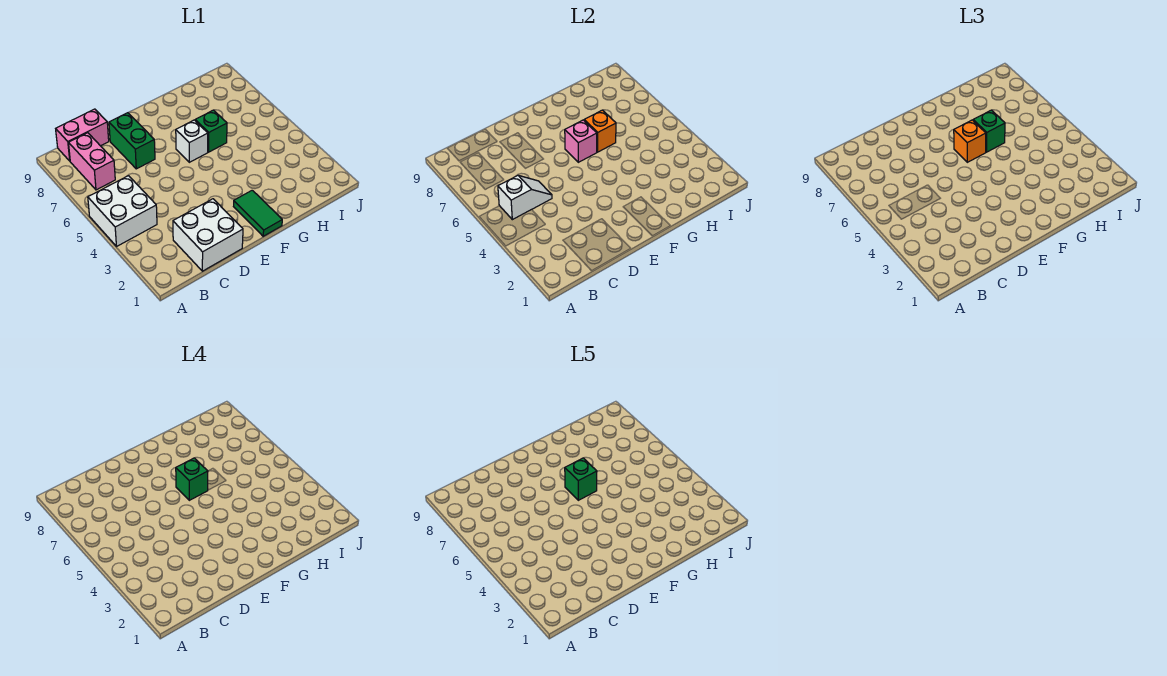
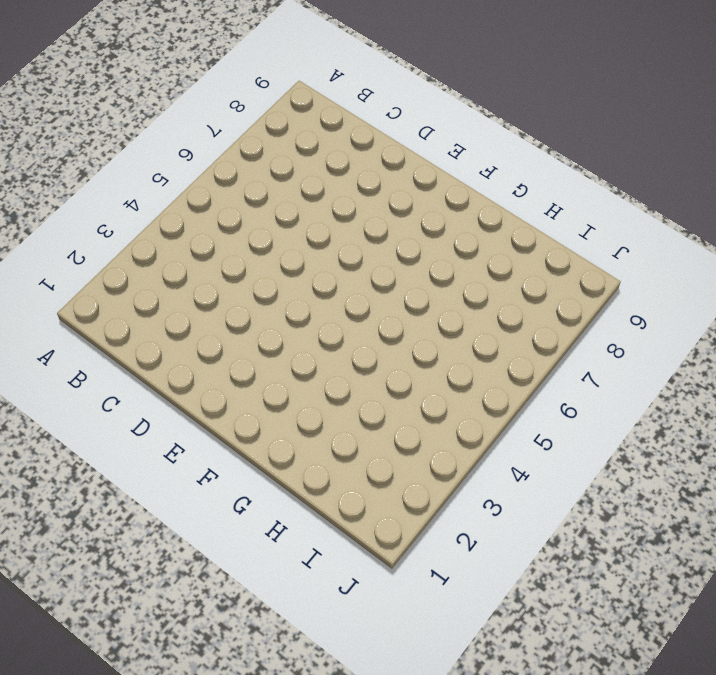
none -> white 2x2 brick [88,176,157,246]
none -> pink 1x2 brick [69,133,115,190]
none -> pink 1x2 brick [56,109,109,161]

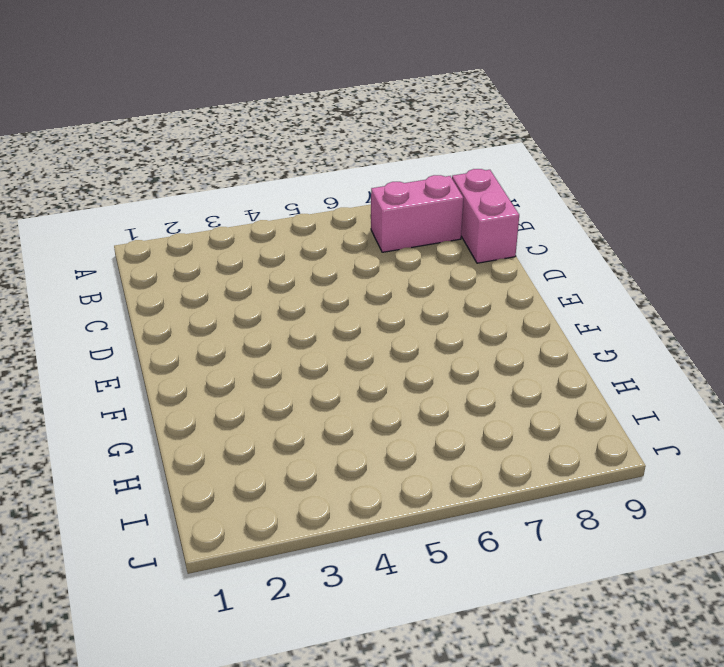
none -> white 2x2 brick [88,176,157,246]
none -> white 2x2 brick [173,199,243,271]
none -> green 1x2 brick [109,113,155,169]

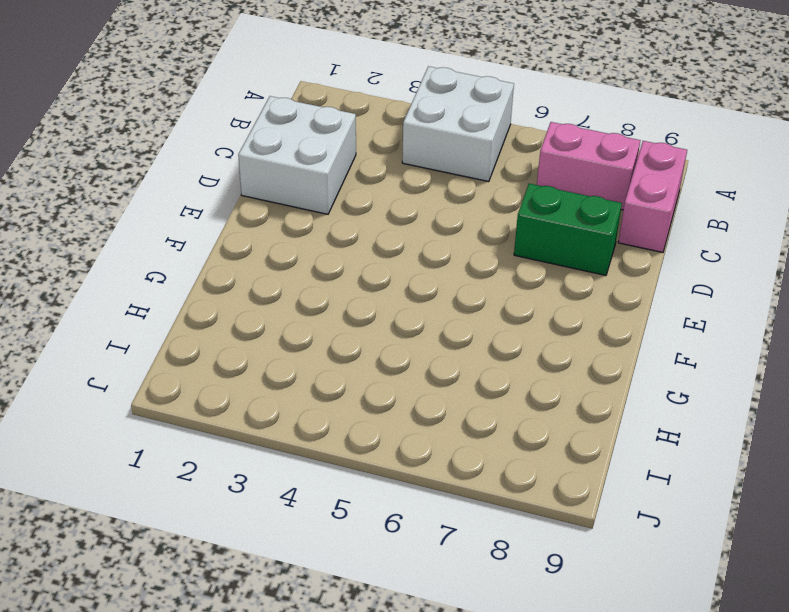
none -> green 1x2 tile [234,190,282,236]
none -> white 1x1 brick [176,120,208,162]
none -> green 1x1 brick [195,110,227,152]

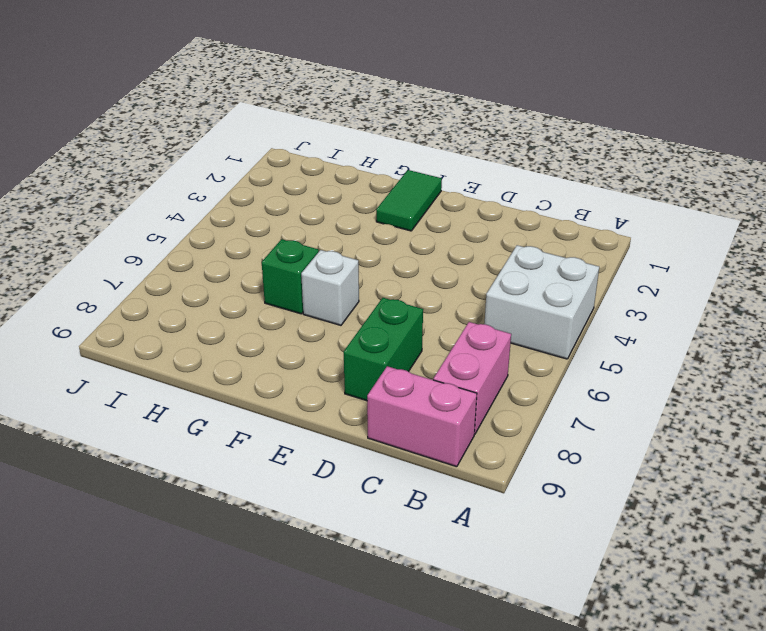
none -> white 2x2 brick [173,199,243,271]
none -> white 1x2 slope [498,176,552,220]
none -> pink 1x1 brick [565,120,597,162]

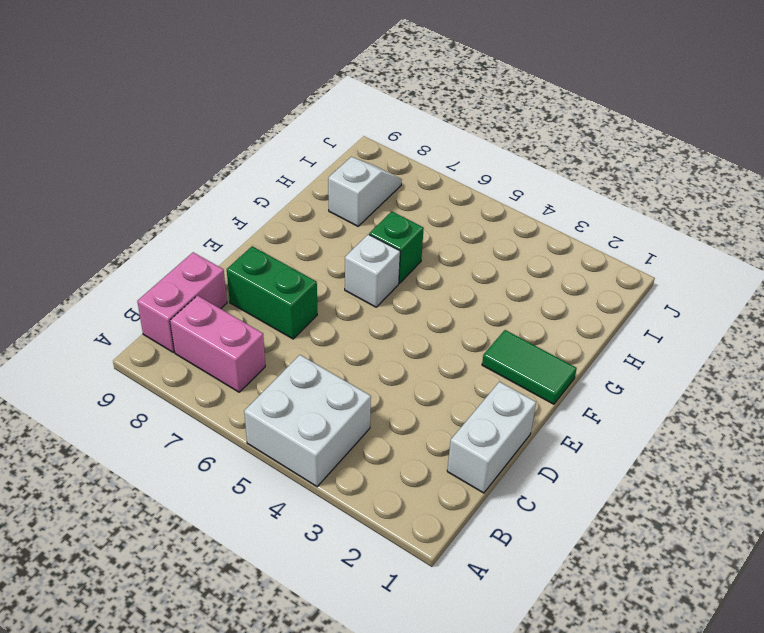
white 1x2 brick [447,382,536,493] -> white 2x2 brick [173,199,243,271]
white 1x2 slope [328,157,402,226] -> white 1x2 slope moved to [498,176,552,220]
none -> pink 1x1 brick [565,120,597,162]
none -> orange 1x1 brick [584,110,616,152]
none -> orange 1x1 brick [954,120,986,162]

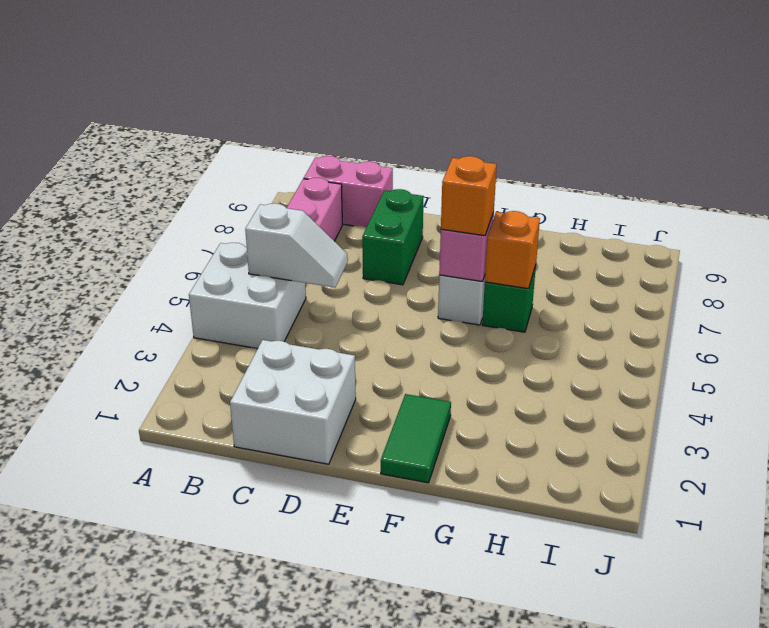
none -> green 1x1 brick [973,110,1005,152]
none -> green 1x1 brick [176,458,208,500]
none -> green 1x1 brick [565,458,597,500]

